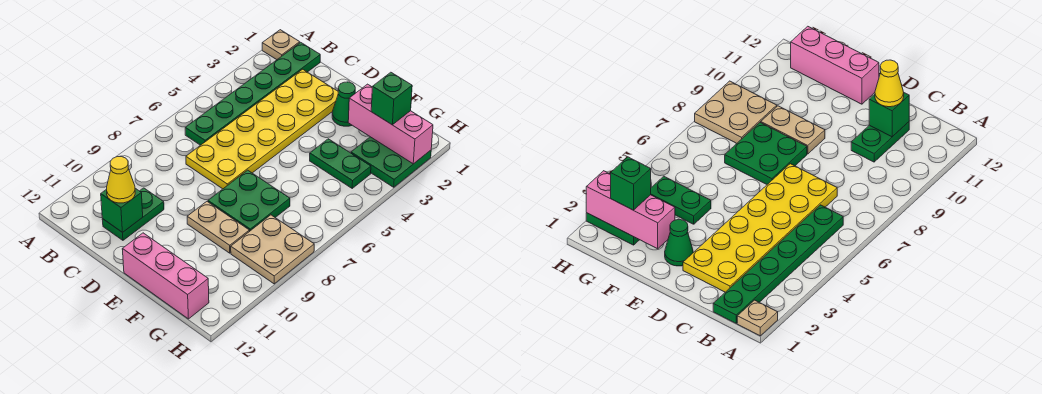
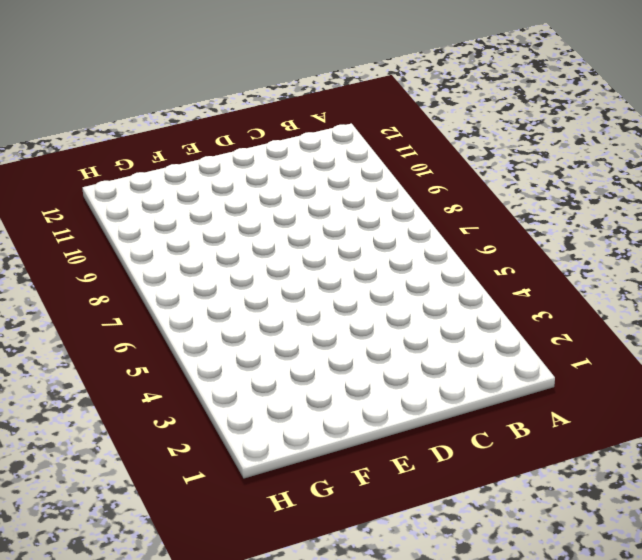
none -> tan 1x1 plate [262,30,300,60]
none -> green 1x6 plate [185,42,320,145]
none -> yellow 2x6 plate [186,69,338,189]

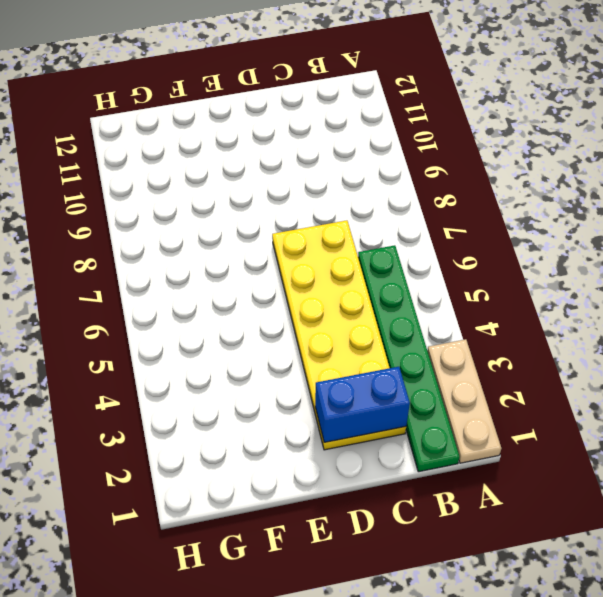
tan 1x3 plate [427,339,501,463] -> tan 1x1 plate [262,30,300,60]
blue 1x2 brick [315,367,410,442] -> none
none -> green 1x2 plate [102,188,164,240]
none -> green 1x1 cone [332,82,355,126]
none -> green 2x2 plate [208,170,290,231]

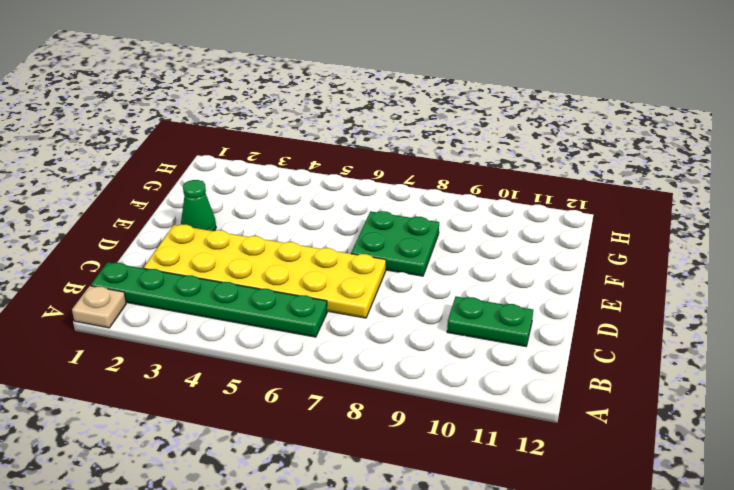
none -> tan 1x2 plate [187,202,249,253]
none -> pink 1x3 brick [122,233,209,319]
none -> green 1x2 plate [310,139,371,188]

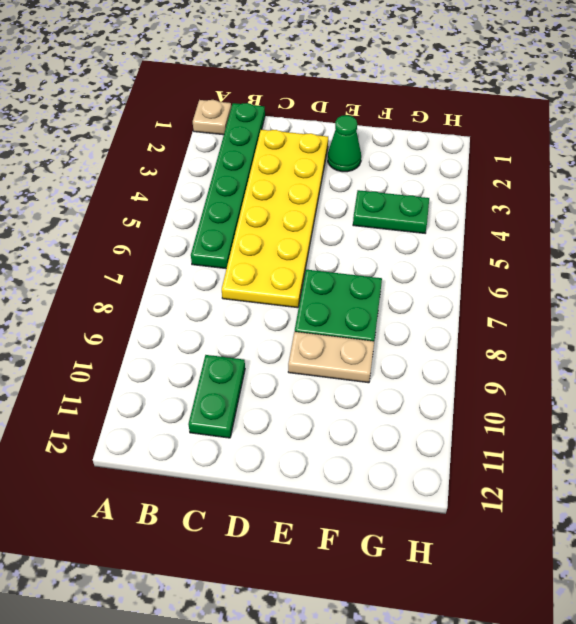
none -> pink 1x3 brick [122,233,209,319]
none -> green 2x2 plate [351,137,431,187]
none -> tan 2x2 plate [231,215,314,284]

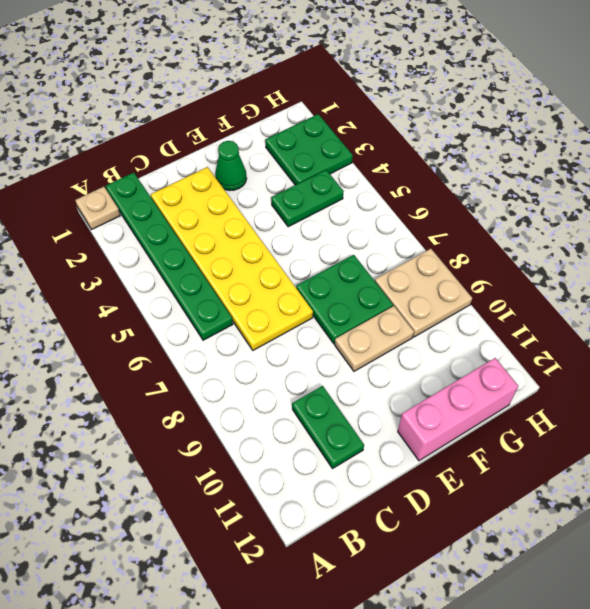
none -> green 1x1 brick [101,188,143,232]
none -> pink 1x3 brick [348,84,433,164]
none -> yellow 1x1 cone [107,157,135,203]

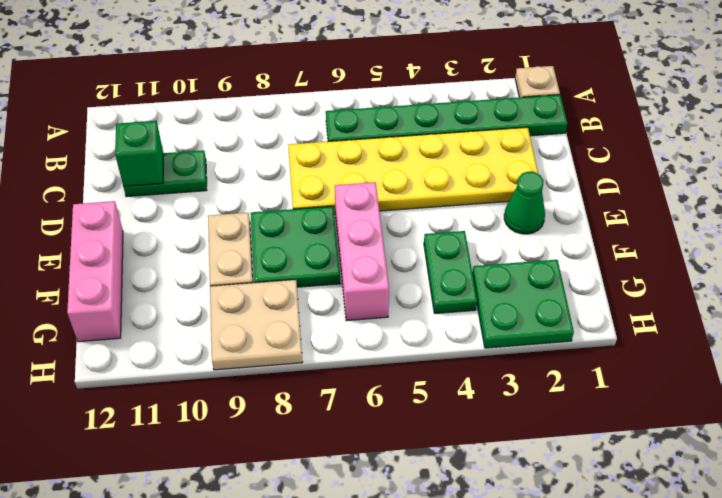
pink 1x3 brick [335,182,389,321] -> pink 1x3 brick moved to [348,84,433,164]
none -> yellow 1x1 cone [107,157,135,203]
none -> green 1x1 brick [371,72,412,125]

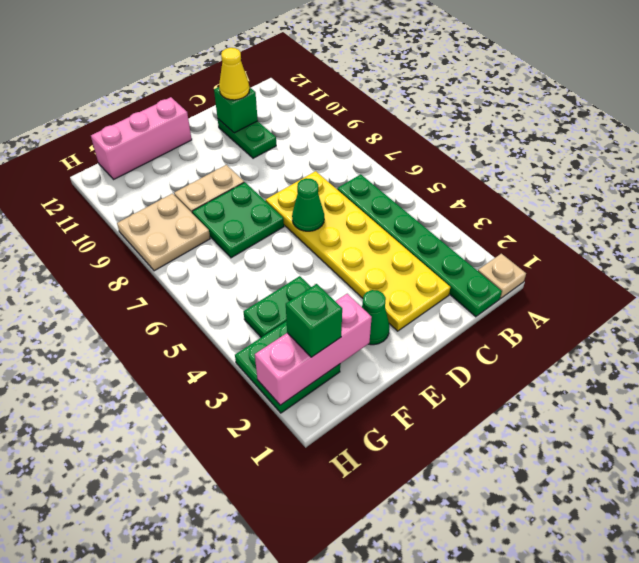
green 1x1 cone [292,178,324,231] -> none

